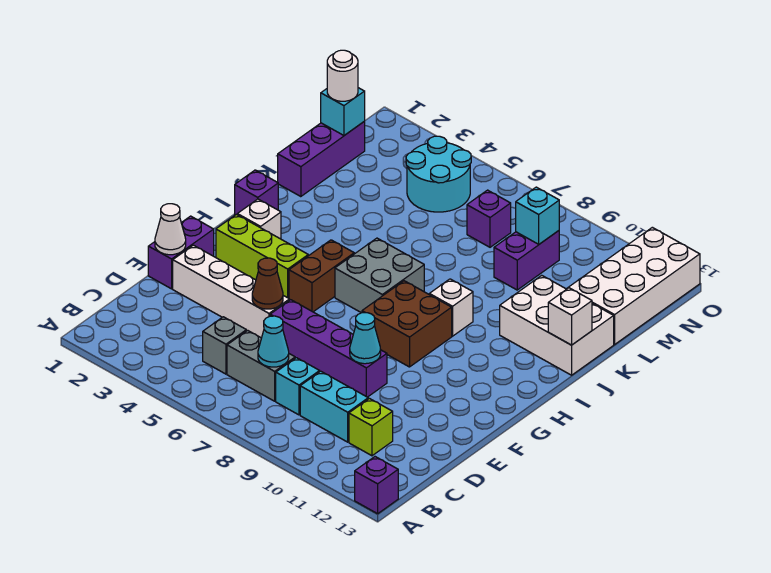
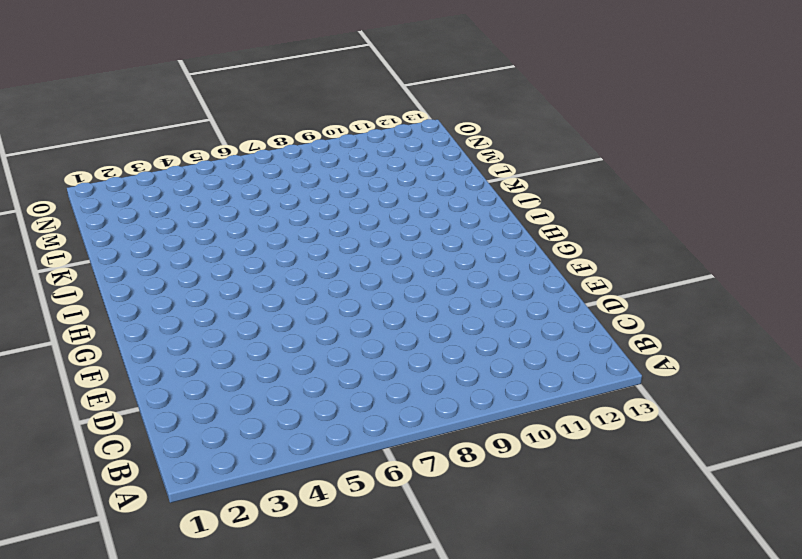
none -> purple 1x1 brick [355,457,398,514]
none -> grey 1x1 brick [203,317,246,374]
none -> grey 1x2 brick [227,330,295,401]
none -> cyan 1x1 brick [276,358,320,415]

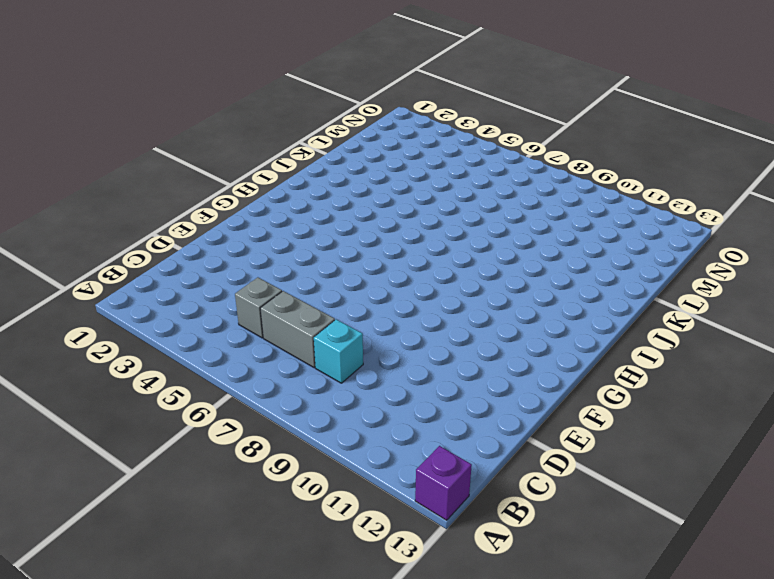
none -> cyan 1x2 brick [300,371,368,442]
none -> lime 1x1 brick [349,399,393,456]
none -> purple 1x2 brick [148,216,214,289]
none -> white 1x4 brick [173,245,290,338]

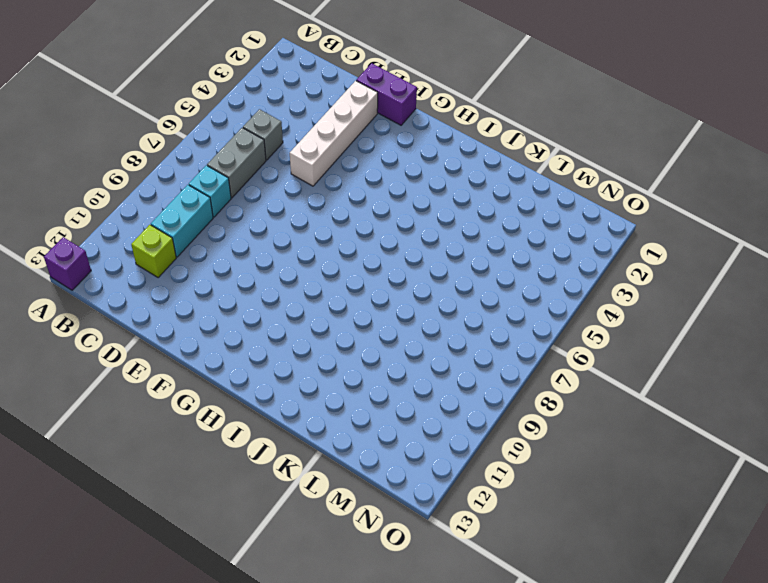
none -> purple 1x4 brick [270,300,387,397]
none -> lime 1x3 brick [216,214,308,298]
none -> brown 1x2 brick [289,240,354,312]
none -> brown 2x2 brick [362,281,452,367]

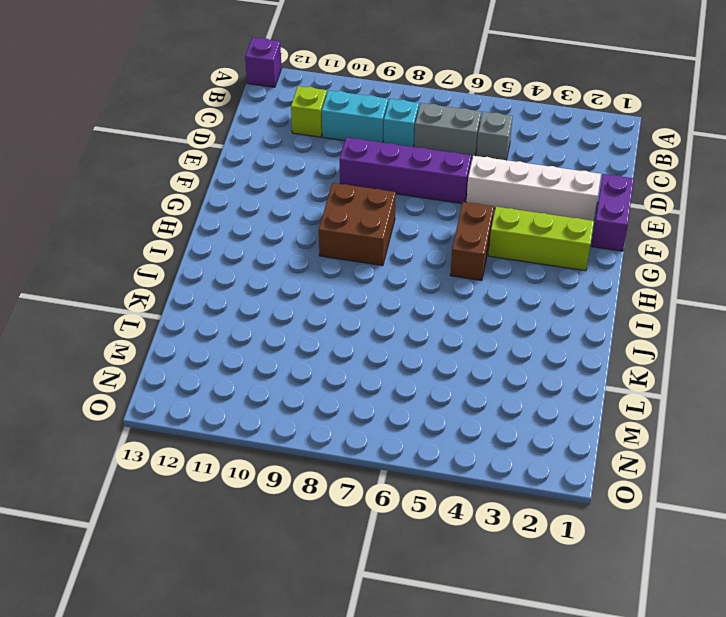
none -> white 1x1 brick [237,199,281,239]
none -> grey 2x2 brick [335,238,424,313]
none -> purple 1x1 brick [235,170,278,215]
none -> white 1x1 brick [429,279,473,336]

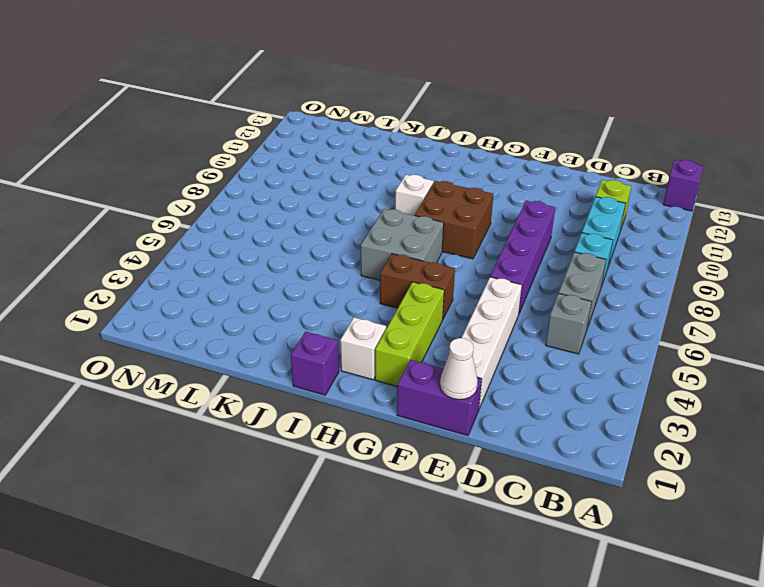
none -> white 2x3 brick [500,275,614,375]
none -> purple 1x3 brick [278,122,365,197]
none -> purple 1x2 brick [494,231,559,290]
none -> white 2x4 brick [567,227,700,344]

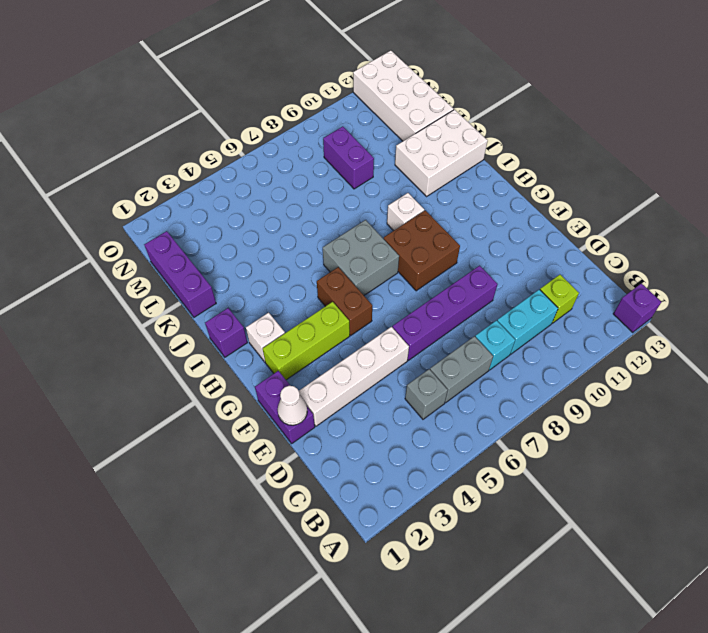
none -> cyan 2x2 round brick [406,136,471,212]
none -> purple 1x1 brick [467,190,511,247]
none -> cyan 1x1 cone [258,316,289,367]
none -> brown 1x1 cone [252,258,283,309]

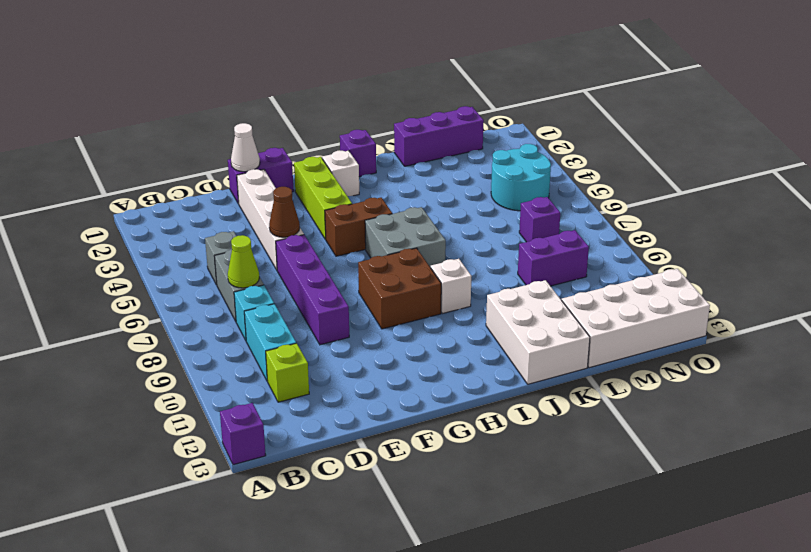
lime 1x1 cone [228,235,259,288] -> cyan 1x1 cone [258,316,289,367]
none -> cyan 1x1 cone [350,313,381,364]
none -> white 1x1 brick [548,288,592,345]
none -> cyan 1x1 brick [321,88,365,135]
none -> cyan 1x1 brick [516,187,559,244]

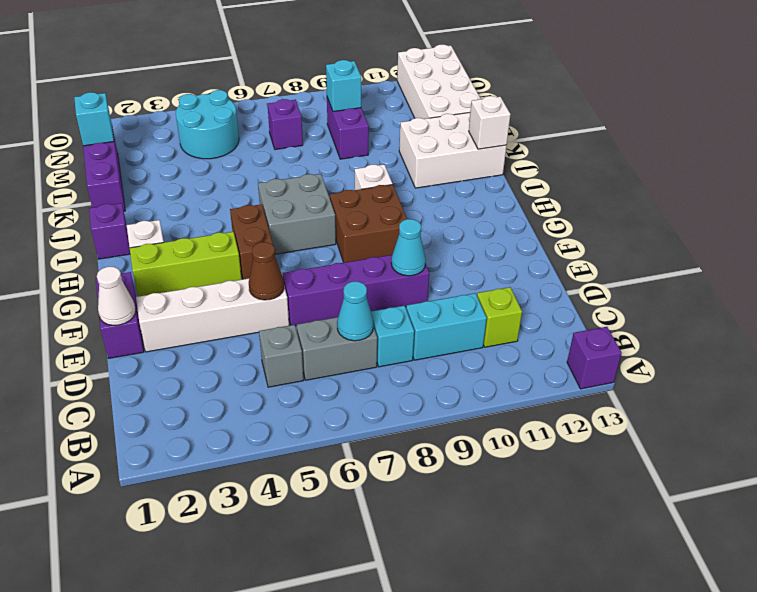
none -> white 1x1 round brick [327,50,358,101]

